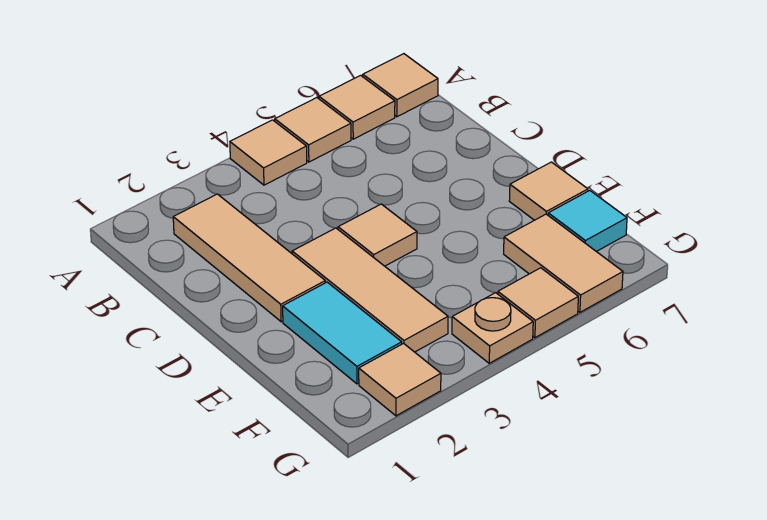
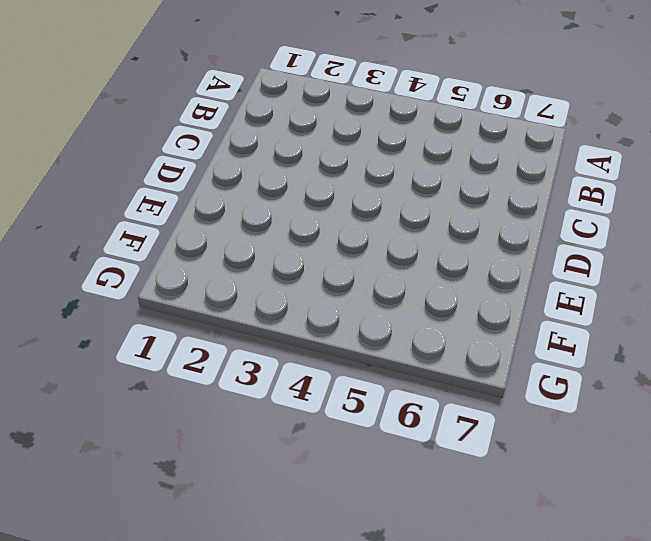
none -> tan 1x1 tile [230,120,307,185]
none -> tan 1x1 tile [275,98,351,162]
none -> tan 1x1 tile [319,75,395,139]

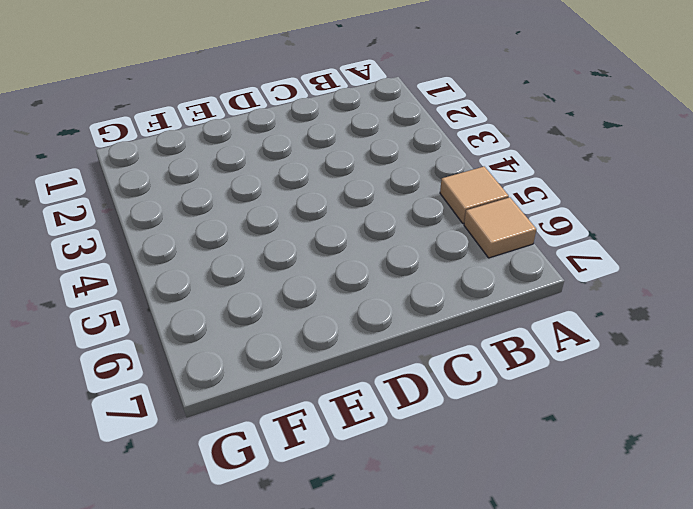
none -> tan 1x1 tile [230,120,307,185]
none -> tan 1x1 tile [363,54,438,117]
none -> tan 1x3 tile [173,194,325,322]

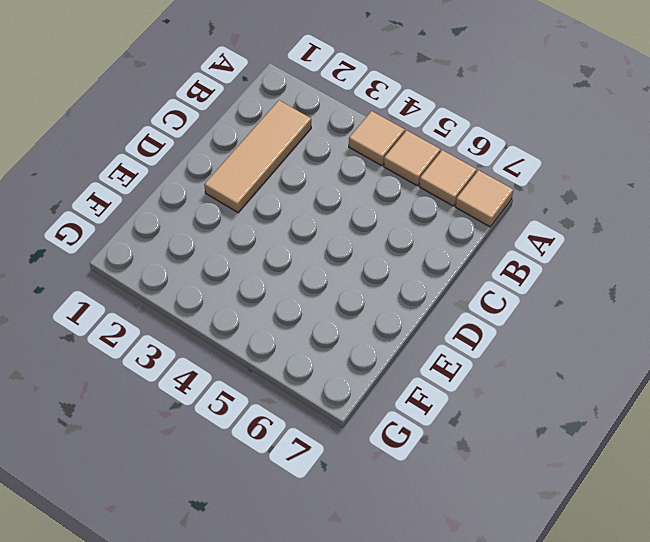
none -> tan 1x3 tile [292,228,448,352]
none -> tan 1x1 tile [338,204,417,266]
none -> cyan 1x2 tile [283,282,402,384]

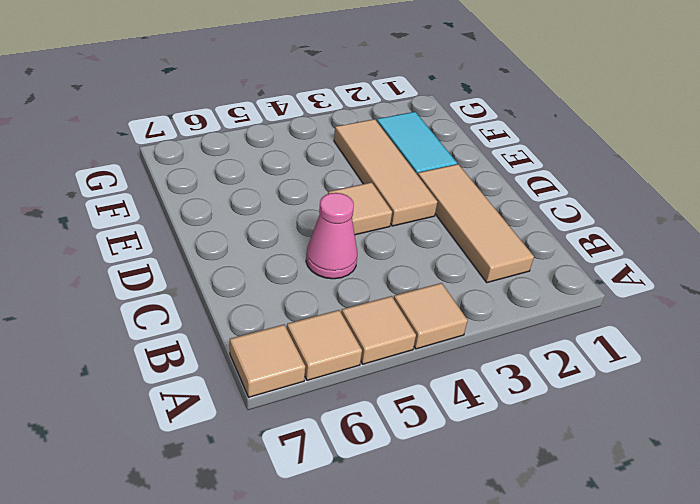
pink 1x1 cone [306,193,357,279] -> none
none -> tan 1x1 tile [509,162,588,220]
none -> tan 1x2 tile [504,214,623,312]
none -> cyan 1x1 tile [548,190,627,252]

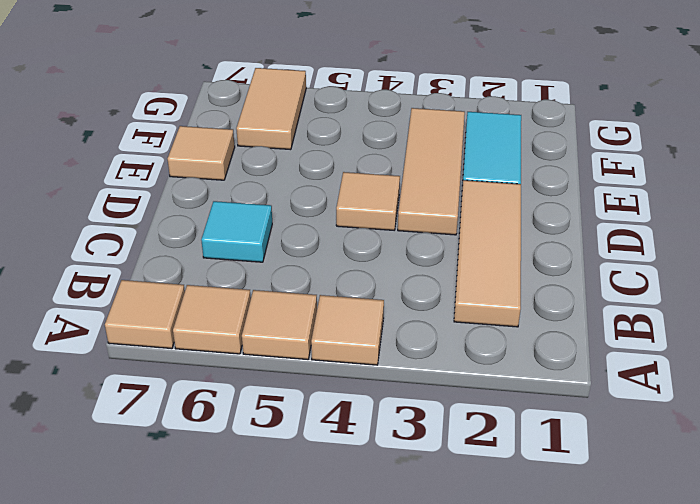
cyan 1x1 tile [201,201,272,262] -> cyan 1x1 tile moved to [548,190,627,252]
none -> tan 1x1 tile [359,344,441,416]
none -> tan 1x1 plate [452,293,533,363]
none -> tan 1x1 tile [498,268,578,338]

